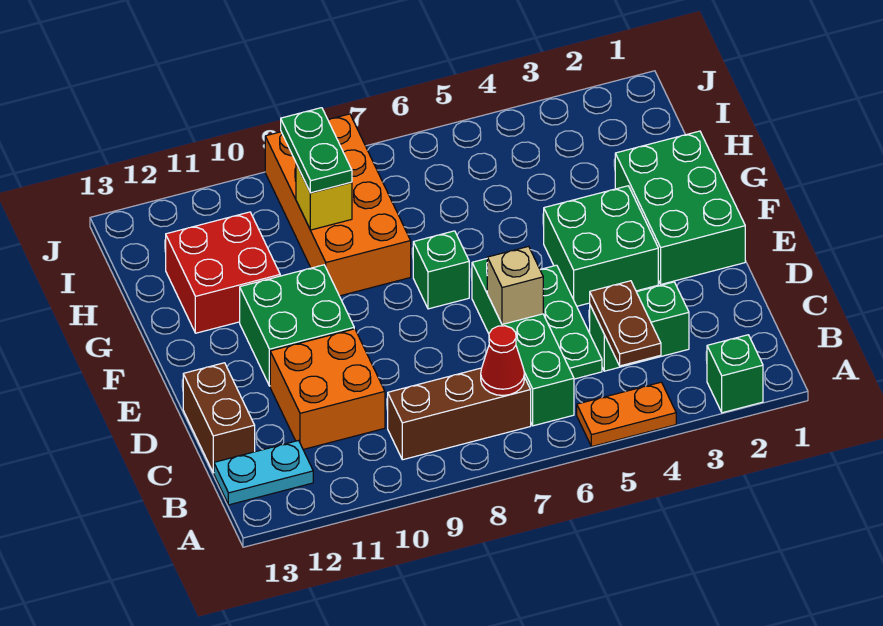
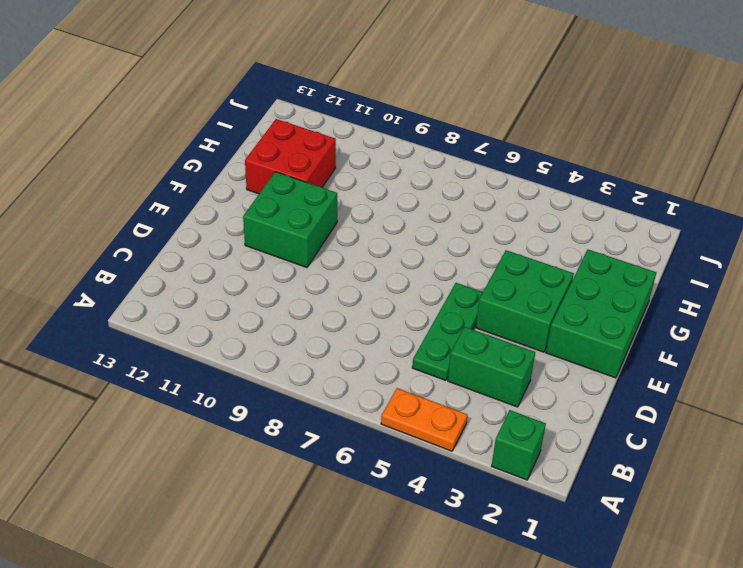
none -> green 1x4 brick [472,259,574,426]
none -> brown 1x3 brick [388,368,531,460]
none -> cyan 1x2 plate [214,441,313,505]

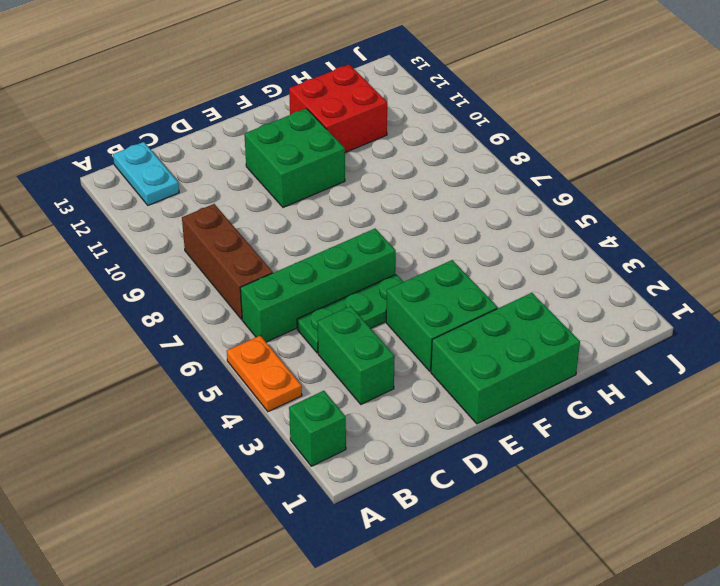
none -> orange 2x2 brick [270,329,385,449]
none -> brown 1x2 brick [183,363,255,473]
none -> green 1x1 brick [413,231,469,309]

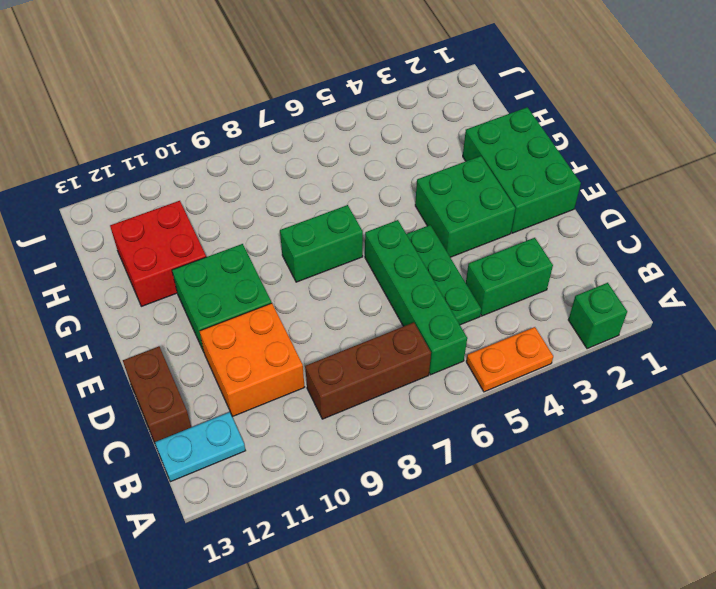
green 1x2 brick [280,205,363,282] -> green 1x1 brick [413,231,469,309]
none -> orange 2x4 brick [265,114,411,296]
none -> brown 1x2 plate [590,281,661,366]
none -> red 1x1 cone [481,326,525,395]

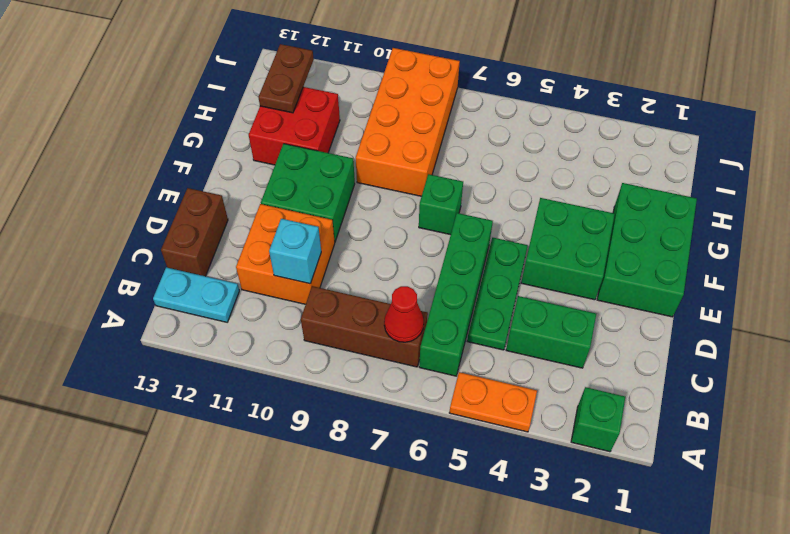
cyan 1x1 brick [269,219,321,284] -> none
brown 1x2 plate [258,44,314,113] -> brown 1x2 plate moved to [590,281,661,366]
none -> tan 1x1 brick [487,246,543,324]
none -> yellow 1x1 brick [296,164,352,230]
none -> green 1x2 plate [281,108,352,193]

